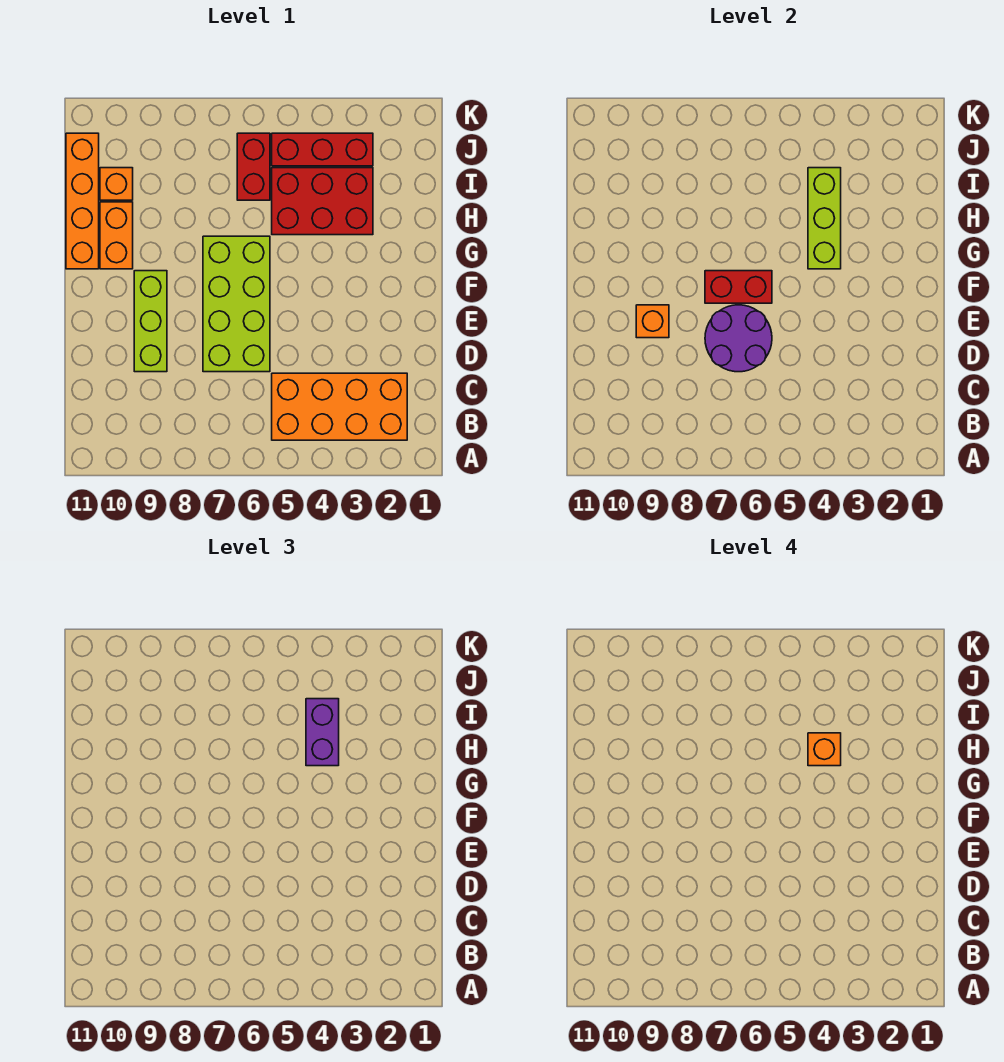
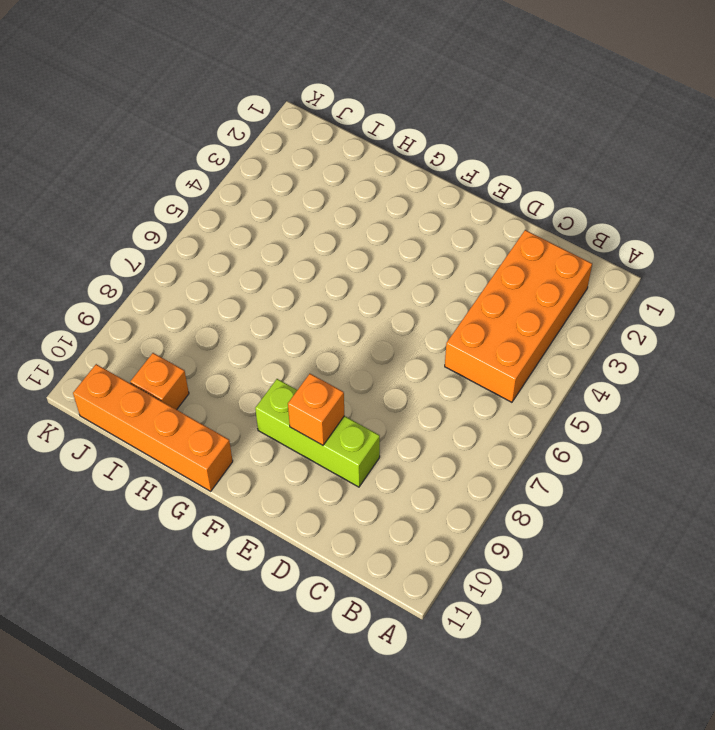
none -> lime 2x4 brick [203,236,270,372]
none -> orange 1x2 brick [100,202,133,269]
none -> red 2x3 brick [272,168,373,235]

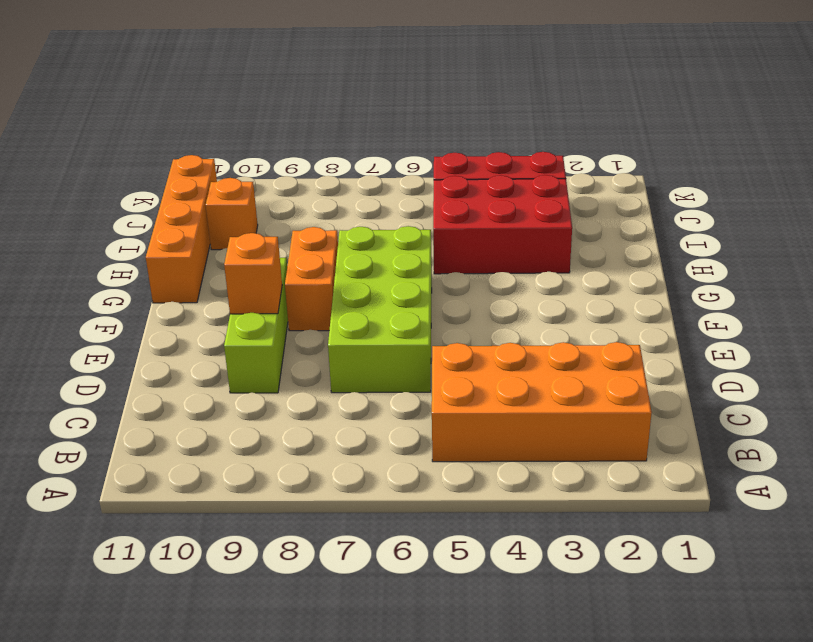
orange 1x2 brick [285,227,338,331] -> orange 1x2 brick moved to [100,202,133,269]
none -> red 1x2 brick [237,133,270,200]
none -> purple 2x2 round brick [705,305,772,372]
none -> red 1x2 brick [705,271,772,303]

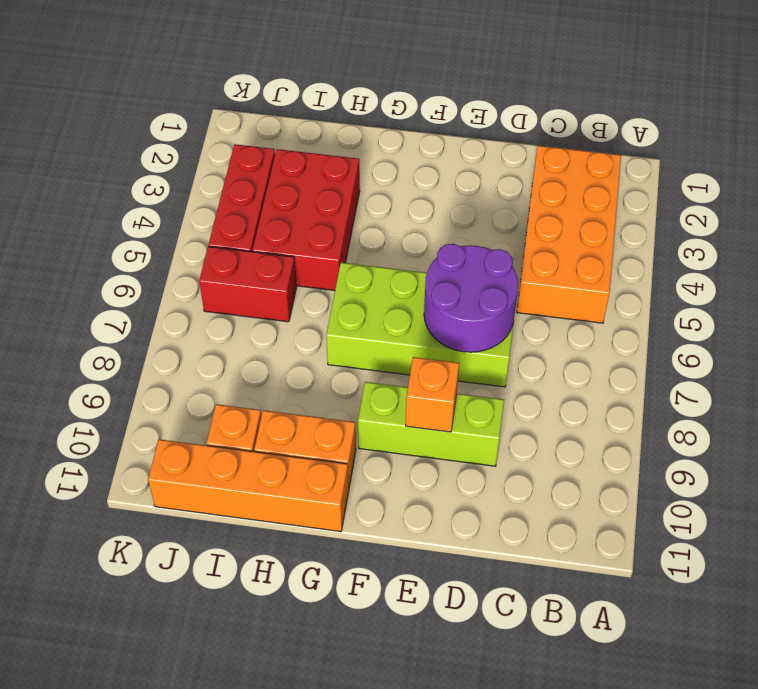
none -> red 1x2 brick [705,271,772,303]
none -> lime 1x3 brick [808,168,841,269]
none -> purple 1x2 brick [306,699,339,766]

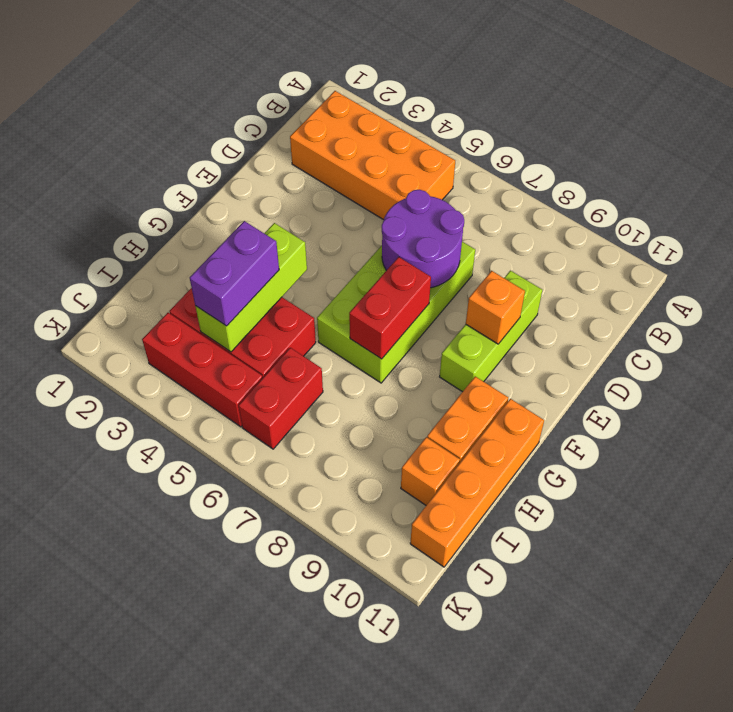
red 1x2 brick [349,257,431,359] -> red 1x2 brick turned to [705,271,772,303]
none -> orange 1x1 brick [808,733,841,766]

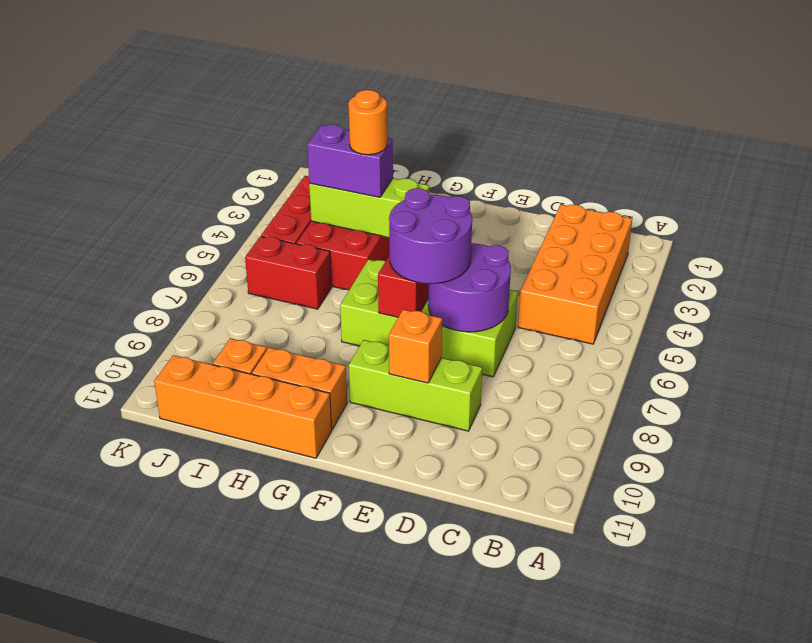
purple 2x2 round brick [389,188,472,284] -> none
orange 1x1 round brick [348,90,387,155] -> orange 1x1 brick [808,733,841,766]

